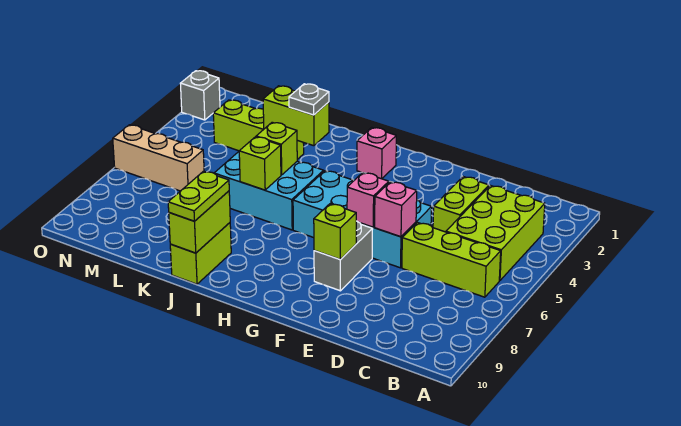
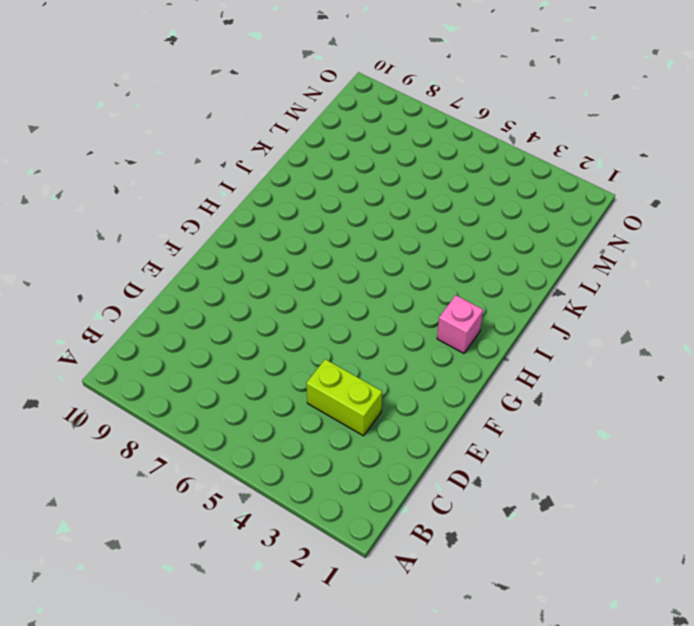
none -> lime 2x3 brick [446,186,545,281]
none -> lime 1x3 brick [402,223,501,297]
none -> cyan 2x4 brick [293,171,432,268]

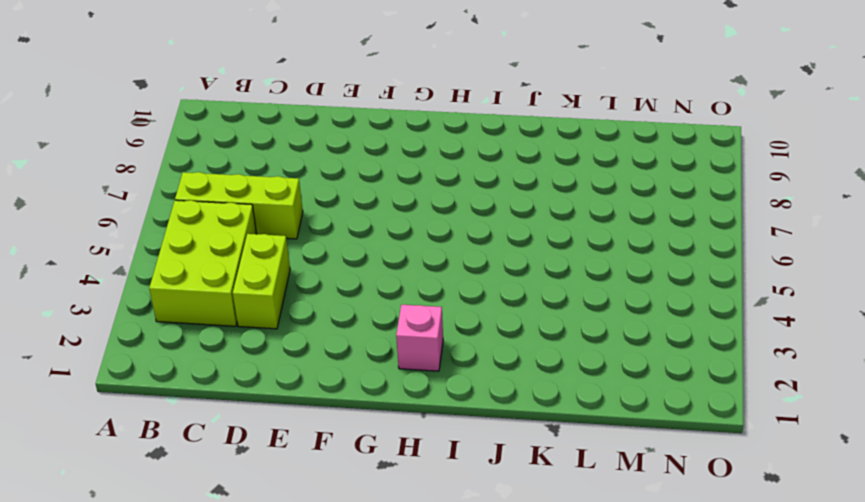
none -> cyan 2x4 brick [293,171,432,268]
none -> grey 1x2 brick [314,221,372,291]
none -> cyan 2x3 brick [214,152,324,230]

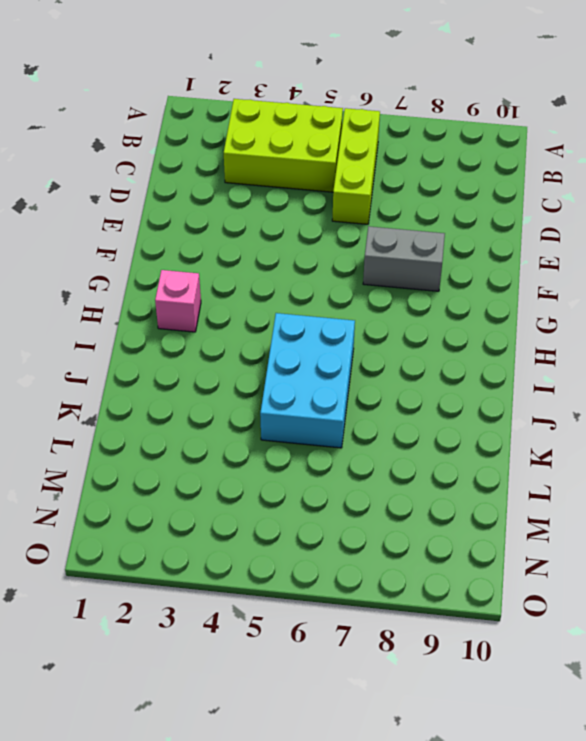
none -> lime 1x2 brick [433,177,489,232]
none -> cyan 2x4 brick [293,171,432,268]
none -> lime 1x2 brick [170,223,231,284]

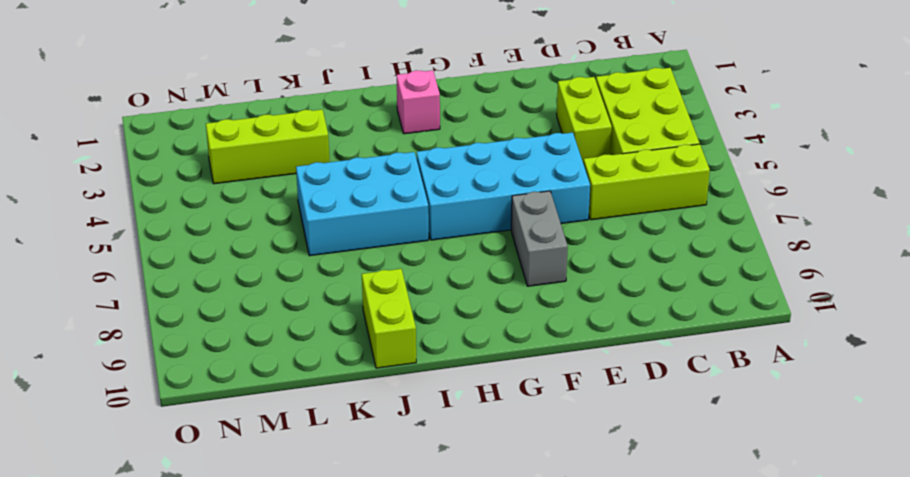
none -> tan 1x3 brick [113,125,204,191]
none -> grey 1x1 brick [180,71,220,120]
none -> pink 1x1 brick [375,182,417,237]

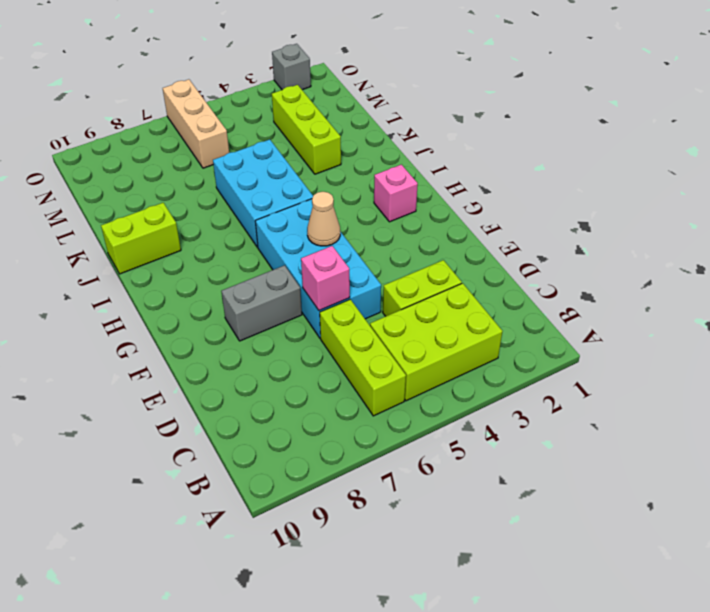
tan 1x1 cone [307,192,340,246] -> none
none -> pink 1x1 brick [347,173,389,227]
none -> lime 1x1 brick [314,204,356,260]
none -> lime 1x2 brick [263,86,329,146]

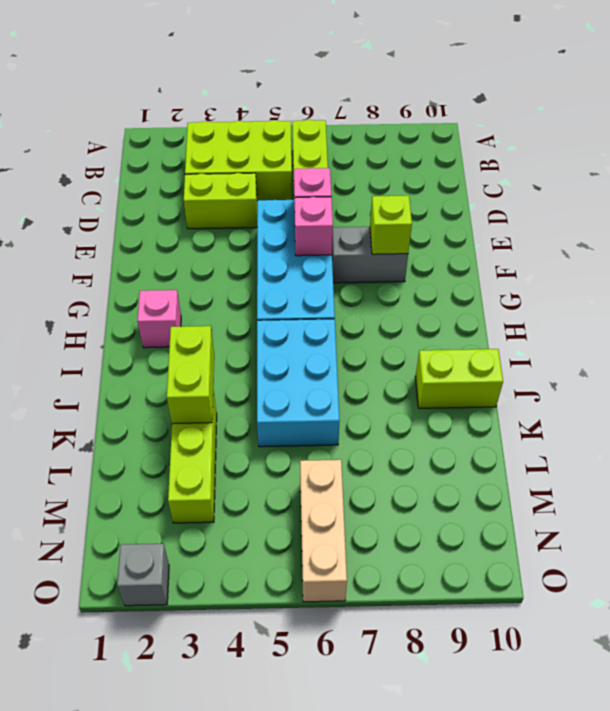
none -> lime 1x1 brick [256,122,297,175]
none -> lime 1x1 brick [239,137,281,190]
none -> lime 1x2 brick [169,191,230,253]

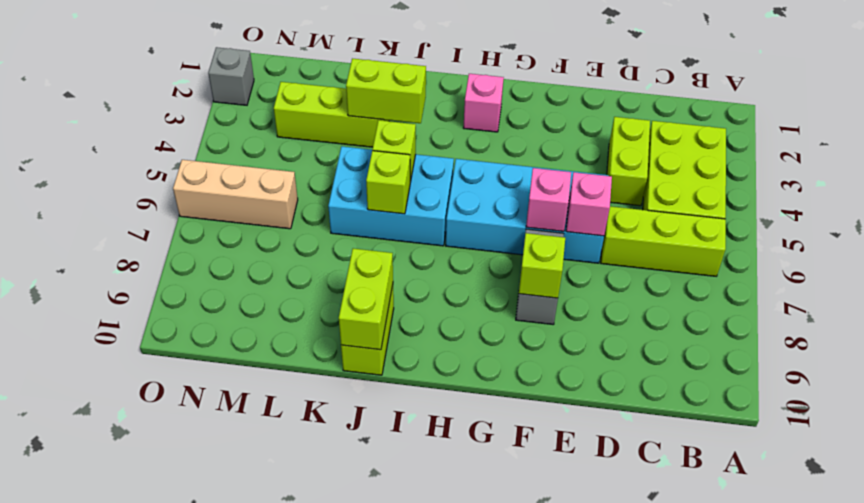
none -> grey 1x1 plate [289,84,329,115]
none -> lime 1x2 plate [168,171,229,221]

